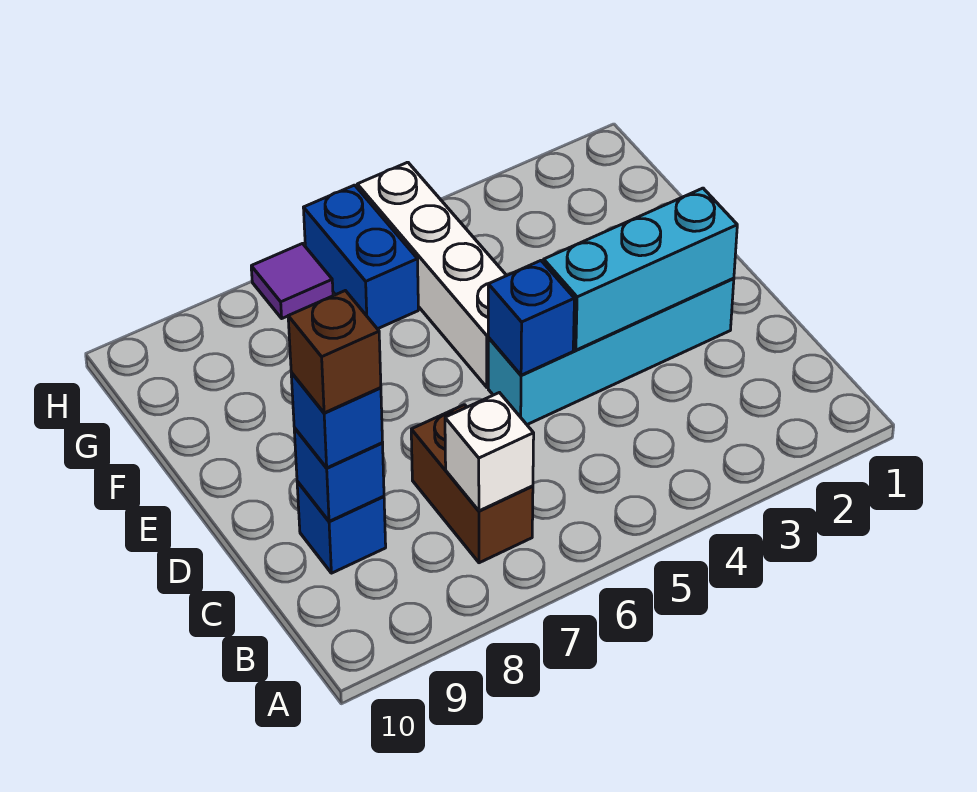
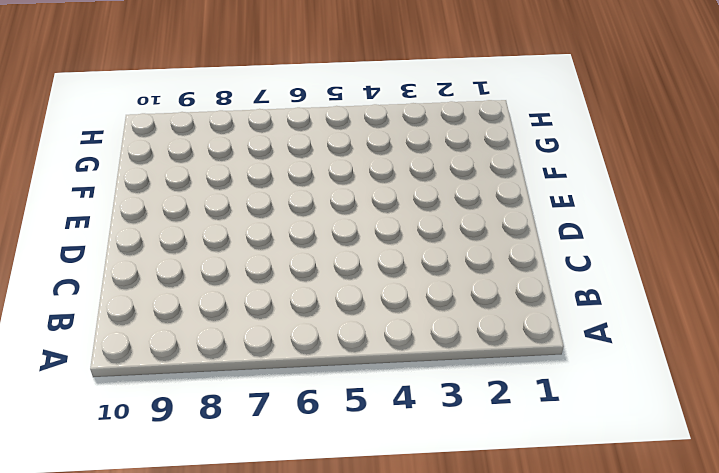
none -> brown 1x2 brick [411,405,533,563]
none -> blue 1x1 brick [297,482,386,573]
none -> cyan 1x4 brick [488,278,734,425]

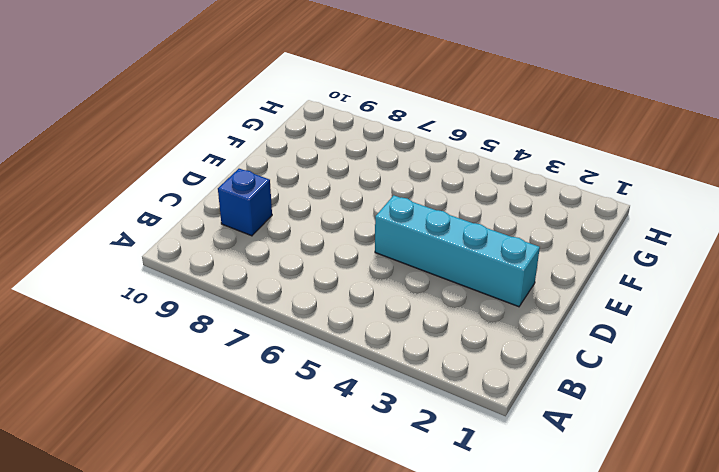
none -> brown 1x2 brick [411,405,533,563]
none -> white 1x4 brick [357,162,507,387]
none -> blue 1x2 brick [303,185,418,329]

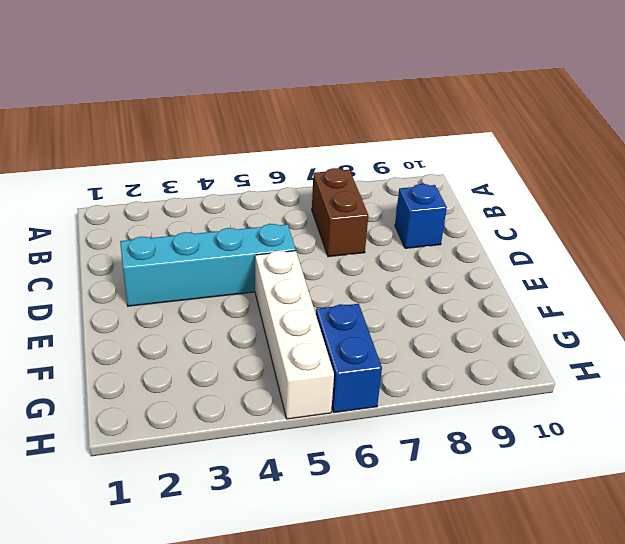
none -> purple 1x1 tile [251,244,333,318]
none -> white 1x1 brick [445,393,534,511]
none -> blue 1x1 brick [294,428,384,521]

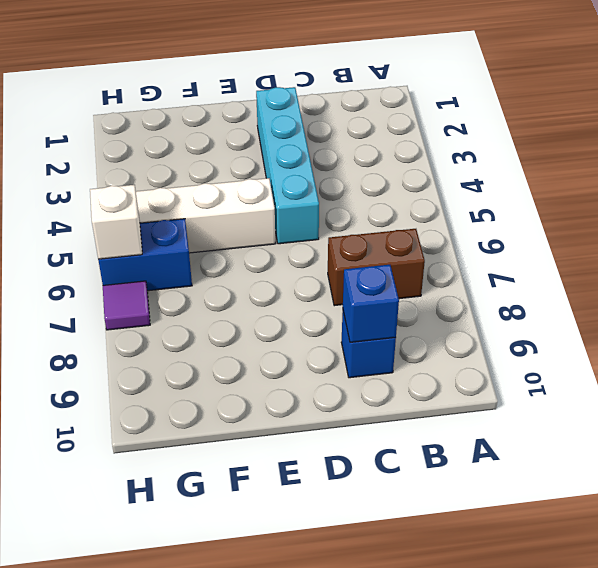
white 1x1 brick [90,185,142,259] -> white 1x1 brick moved to [445,393,534,511]
none -> cyan 1x3 brick [544,188,737,350]
none -> blue 1x1 brick [488,261,574,375]
none -> blue 1x1 brick [291,373,383,468]

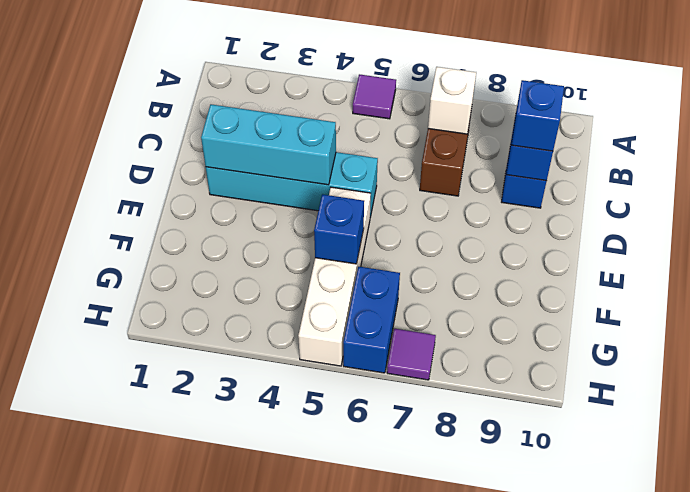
purple 1x1 tile [353,74,396,119] -> none
blue 1x1 brick [314,194,364,264] -> blue 1x1 brick moved to [488,261,574,375]
none -> brown 1x1 brick [288,291,381,413]

